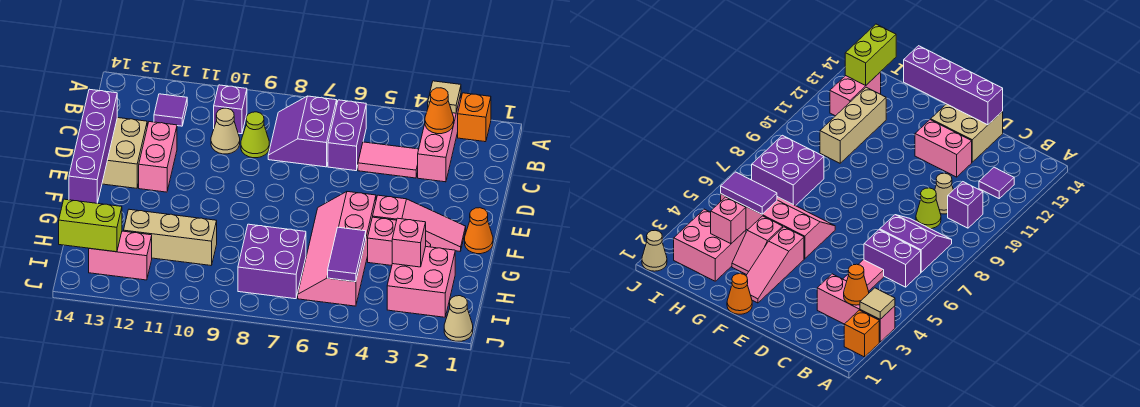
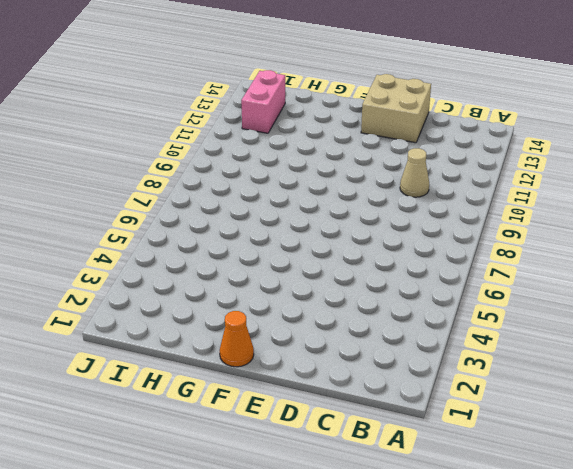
none -> orange 1x1 brick [458,93,491,142]
none -> pink 1x3 brick [418,95,461,182]
none -> purple 1x2 brick [328,100,366,171]

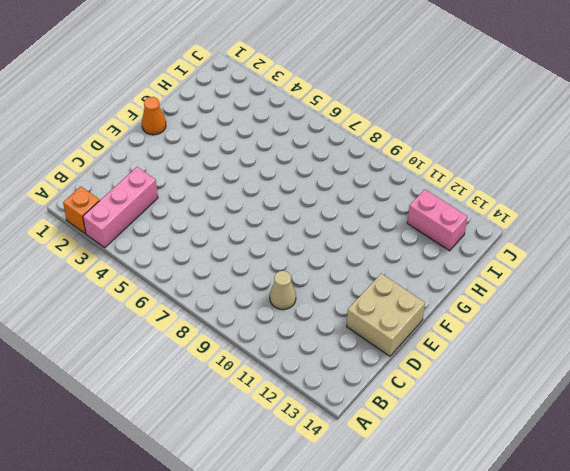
none -> purple 1x2 brick [328,100,366,171]
none -> purple 2x2 slope [268,96,337,167]
none -> purple 1x1 brick [214,85,247,134]

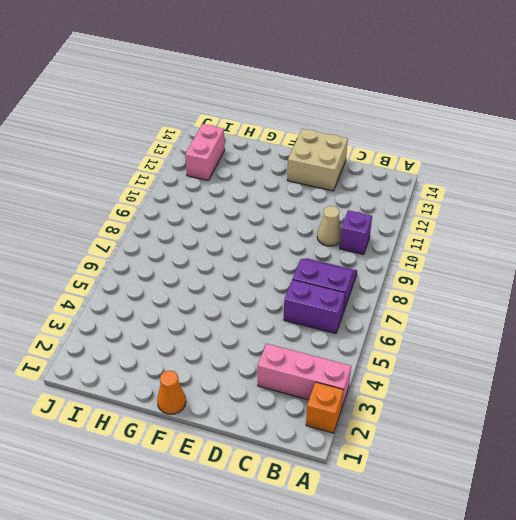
none -> purple 1x1 tile [154,94,187,126]
none -> pink 1x2 tile [358,142,419,178]
none -> lime 1x1 cone [241,112,269,158]

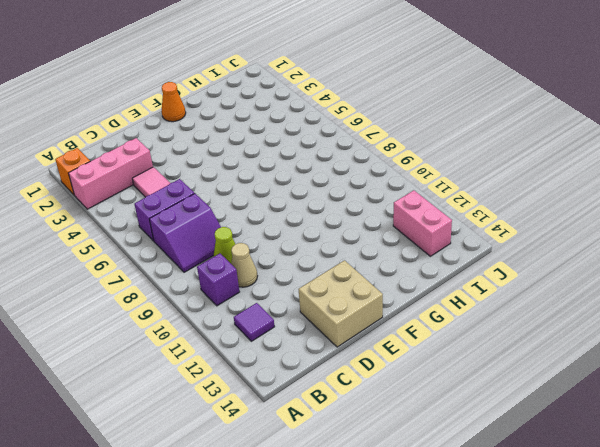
none -> pink 1x2 brick [139,122,177,192]
none -> pink 1x3 slope [373,195,466,251]
none -> pink 2x4 slope [298,192,376,306]

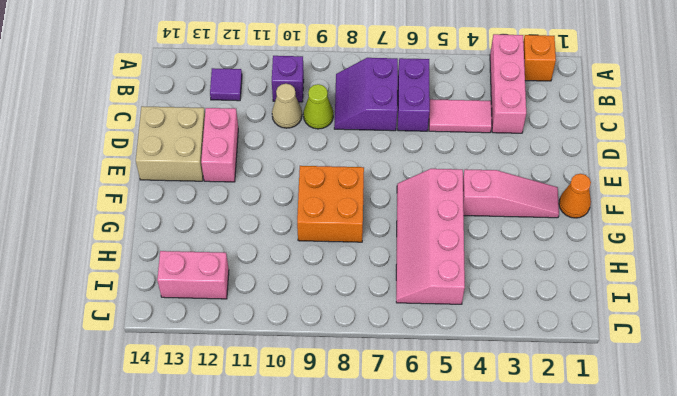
orange 2x2 brick [297,166,364,242] -> none
none -> pink 1x2 slope [368,217,431,266]
none -> pink 2x2 brick [387,247,455,317]
none -> purple 2x2 brick [238,224,306,299]

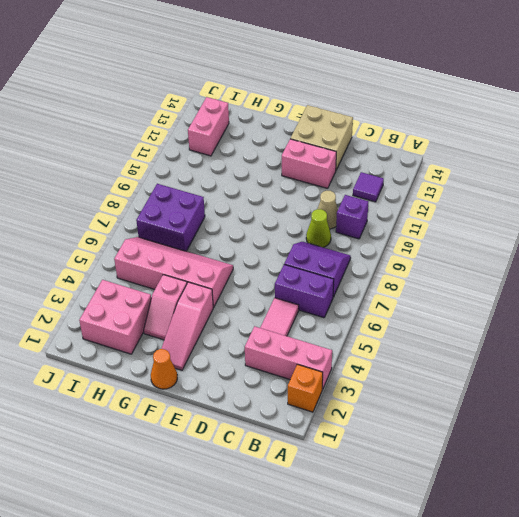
none -> tan 1x3 brick [124,209,217,265]
none -> tan 1x1 cone [444,296,473,341]
none -> tan 1x1 tile [428,81,461,113]

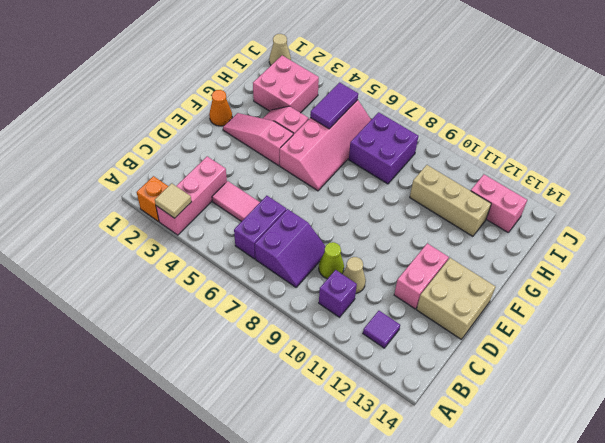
none -> orange 1x1 cone [425,88,454,134]
none -> purple 1x4 brick [69,89,117,203]
none -> pink 1x1 brick [392,218,426,267]

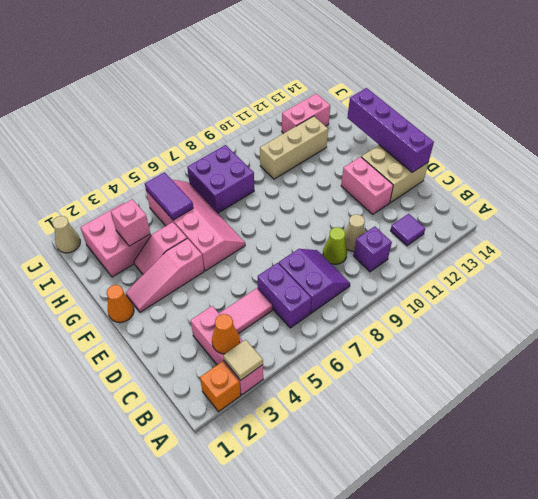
none -> lime 1x2 brick [59,199,122,252]

